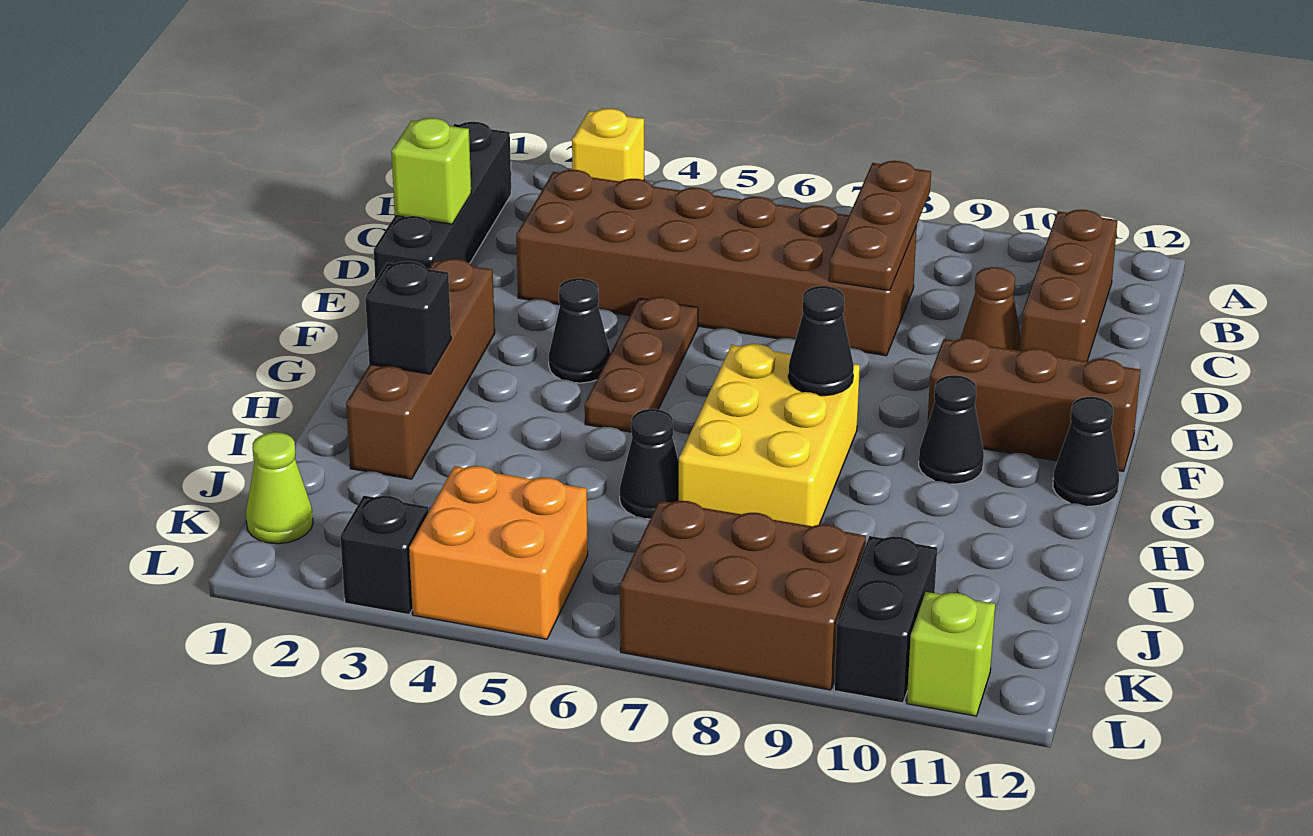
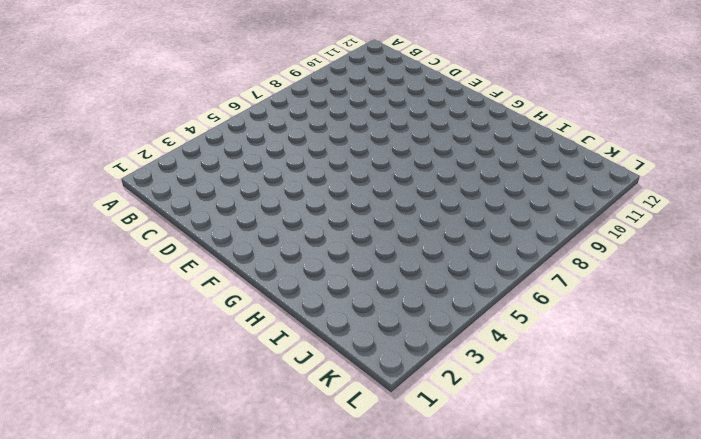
none -> yellow 1x1 brick [572,109,644,181]
none -> black 1x4 brick [374,122,511,281]
none -> brown 1x3 brick [1020,210,1117,361]

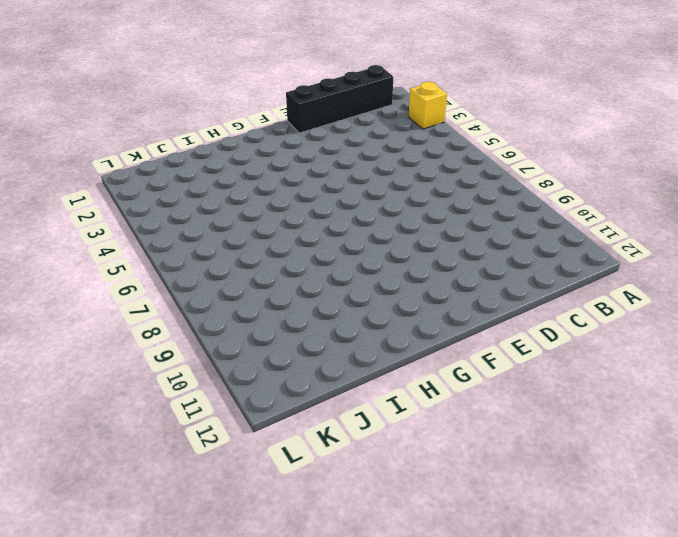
none -> brown 1x3 brick [1020,210,1117,361]
none -> brown 2x6 brick [516,170,917,356]
none -> brown 1x1 cone [961,267,1021,351]

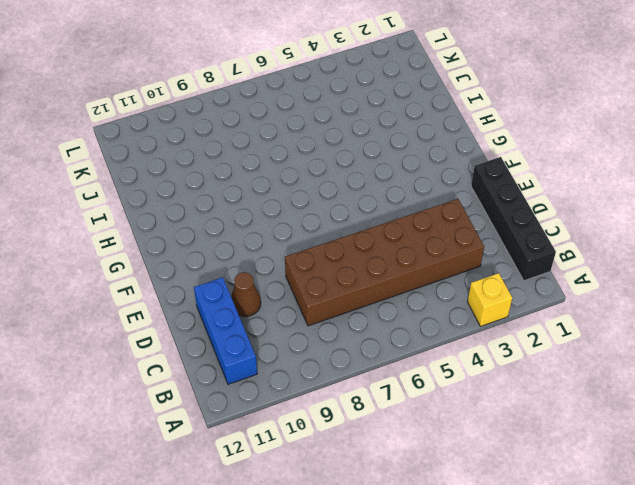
blue 1x3 brick [194,277,257,384] -> brown 1x3 brick [1020,210,1117,361]
none -> brown 1x3 plate [585,297,698,432]
none -> brown 1x4 brick [346,259,495,479]
none -> black 1x1 cone [549,278,610,383]

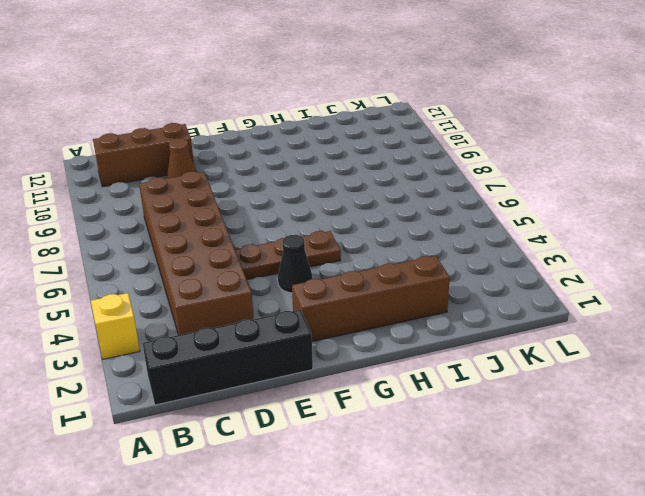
none -> brown 1x3 brick [927,338,1141,471]
none -> yellow 2x3 brick [679,344,860,526]
none -> black 1x1 cone [919,375,984,484]

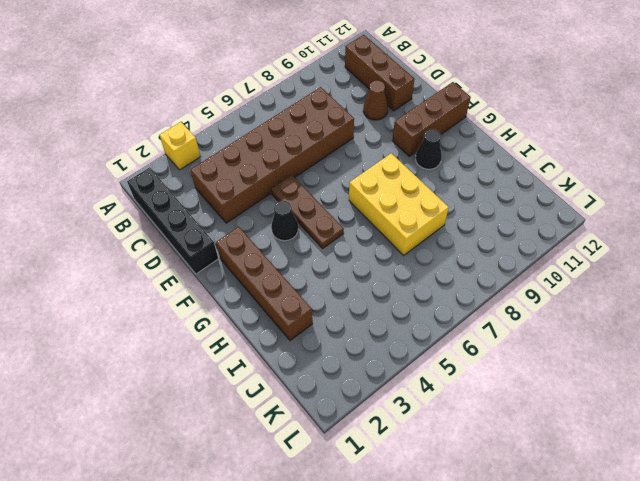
none -> black 1x1 cone [1053,397,1119,506]
none -> black 1x1 cone [620,409,679,519]
none -> lime 1x1 cone [246,432,313,544]

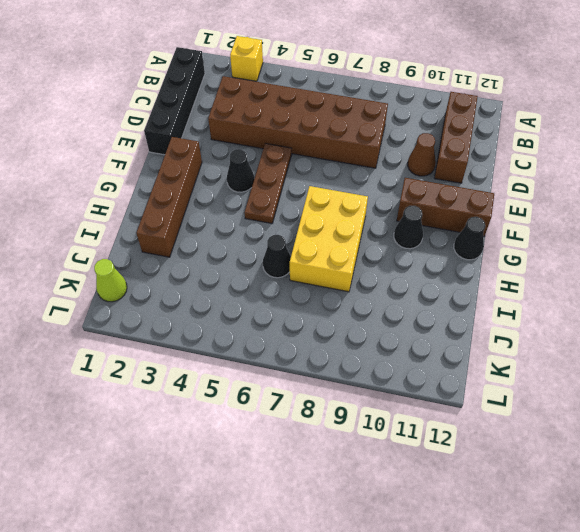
none -> orange 2x2 brick [409,466,588,639]
none -> brown 2x3 brick [620,501,866,690]
none -> black 1x2 brick [834,536,937,703]

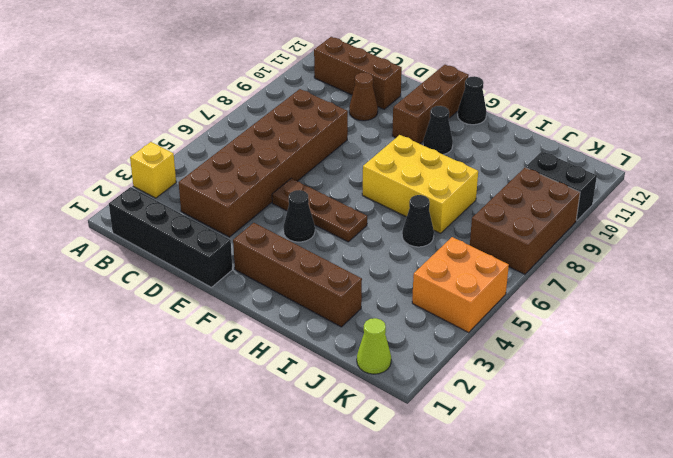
none -> black 1x1 brick [340,496,429,615]
none -> lime 1x1 brick [907,592,995,716]
none -> brown 1x3 plate [829,161,931,291]

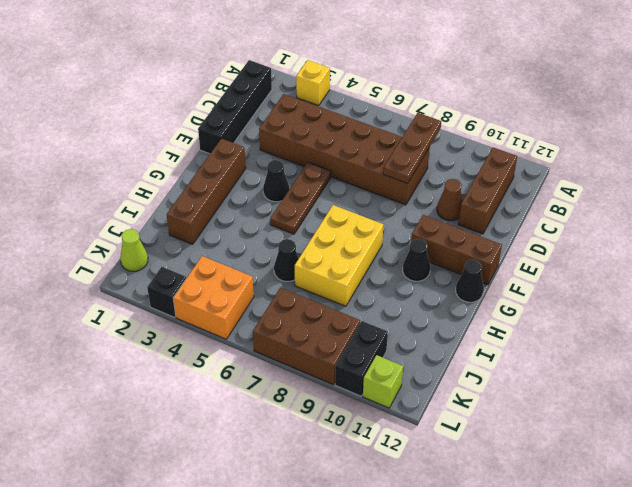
none -> lime 1x1 brick [391,118,471,224]
none -> black 1x1 cone [788,286,854,396]
none -> black 1x1 brick [365,261,451,374]

